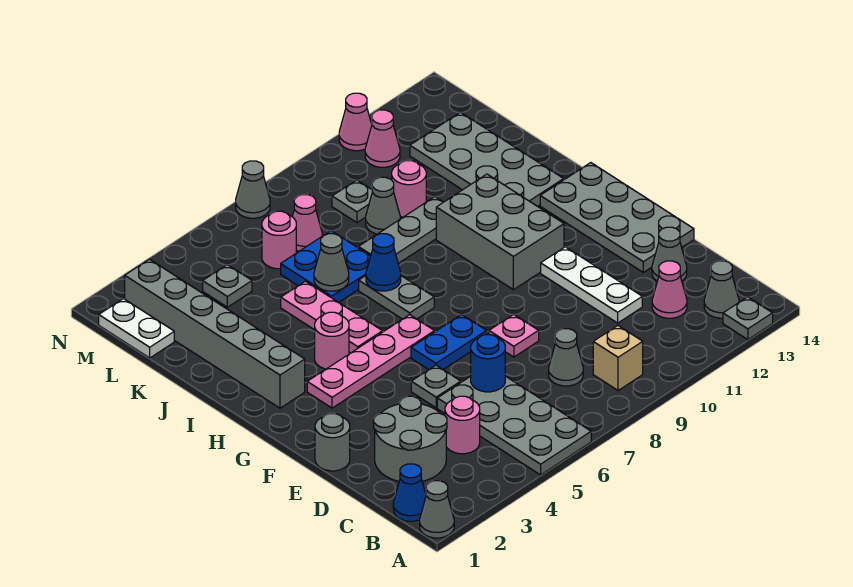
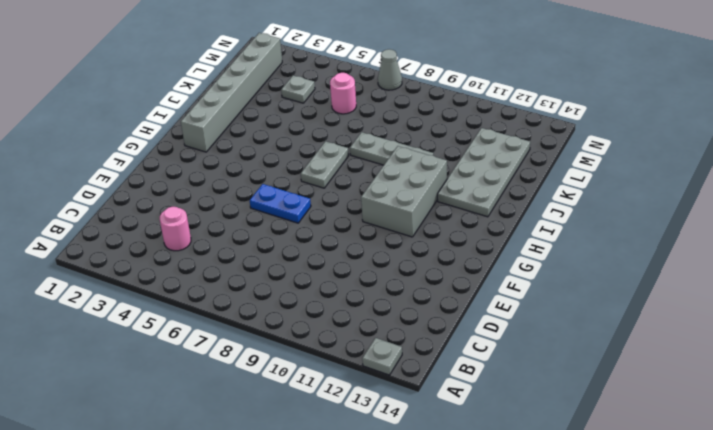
none -> grey 1x1 cone [420,481,454,538]
none -> grey 2x4 plate [437,376,591,475]
none -> blue 1x1 cone [393,464,426,521]
none -> tan 1x1 brick [593,326,643,390]

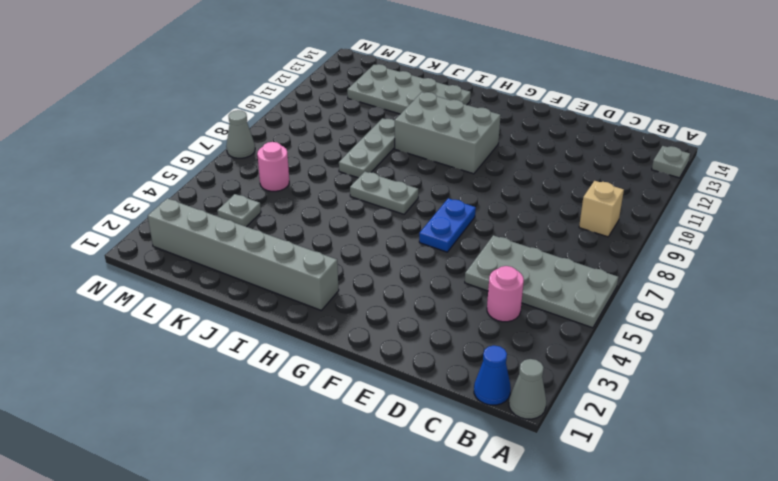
none -> grey 1x1 cone [704,261,739,318]
none -> grey 2x2 round brick [374,396,447,481]
none -> grey 1x1 cone [549,329,583,386]
none -> pink 1x1 cone [652,261,687,318]

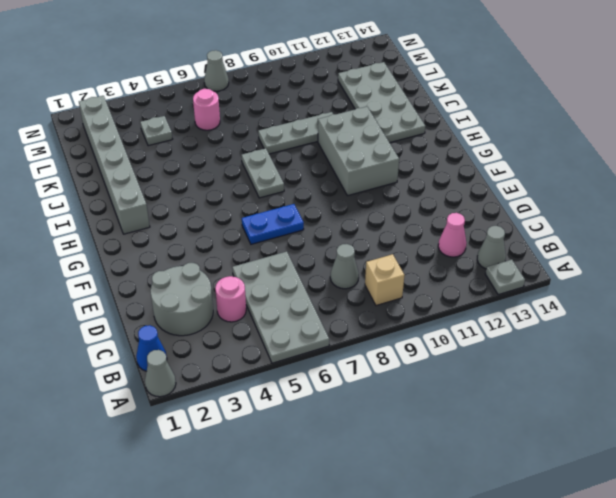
none -> white 1x3 plate [541,247,642,323]
none -> grey 1x1 cone [652,227,687,281]
none -> grey 1x1 round brick [315,414,350,471]
none -> grey 1x1 plate [411,365,461,408]

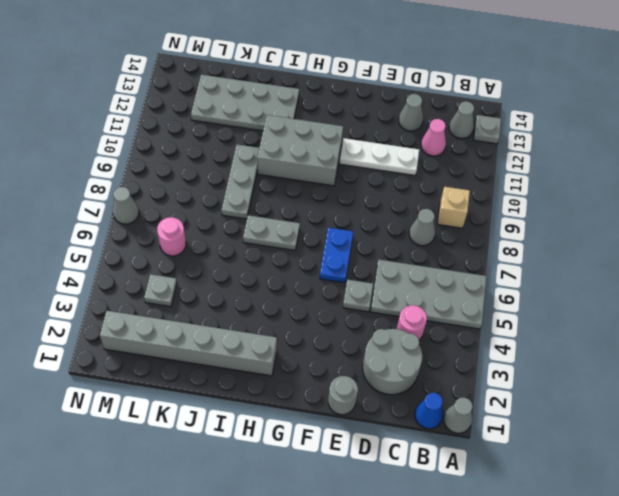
none -> pink 1x1 plate [489,314,539,357]
none -> grey 2x4 plate [540,163,694,272]
none -> pink 1x4 plate [307,315,435,408]
none -> pink 1x1 round brick [315,312,349,369]

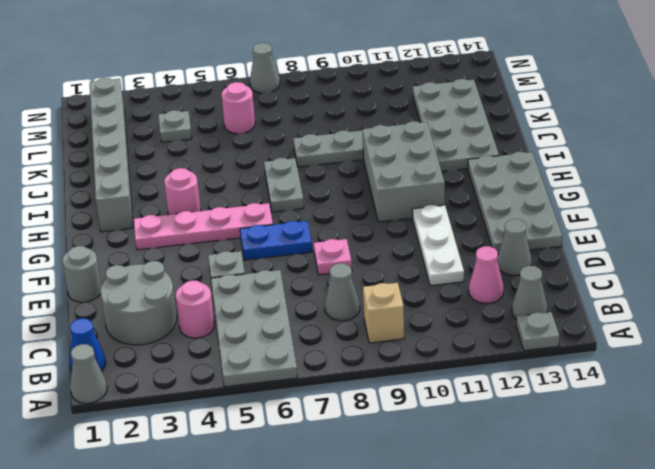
none -> pink 1x3 plate [281,281,382,353]
none -> blue 2x2 plate [281,231,371,302]
none -> grey 1x1 cone [366,177,400,234]
none -> pink 1x1 round brick [392,161,426,217]

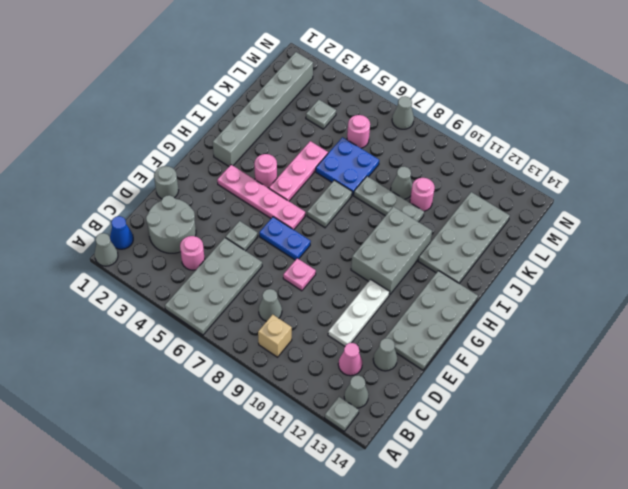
none -> white 1x2 plate [99,299,174,358]
none -> pink 1x1 cone [292,195,322,251]
none -> grey 1x1 plate [332,180,372,223]
none -> pink 1x1 cone [365,110,400,167]

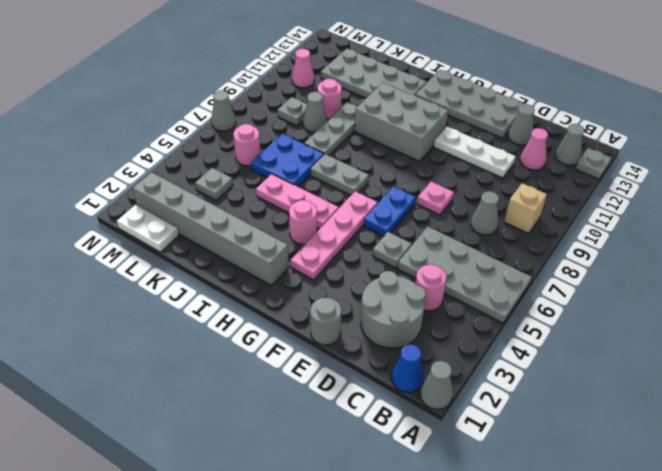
none -> pink 1x1 cone [292,195,322,251]
none -> pink 1x1 cone [339,93,372,151]
none -> blue 1x1 round brick [471,335,505,392]
none -> blue 1x1 cone [366,234,401,291]

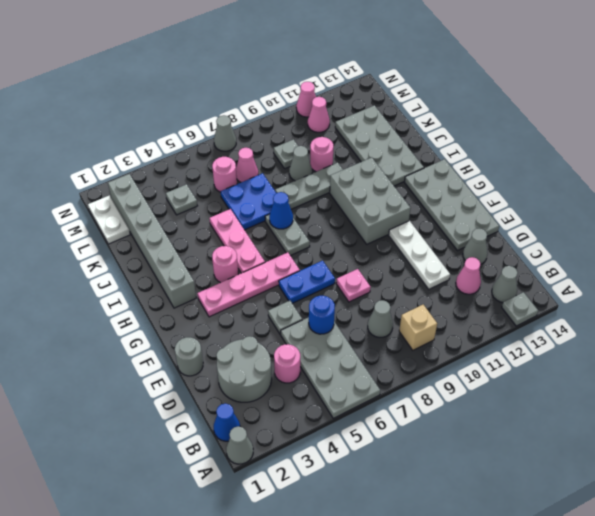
none -> grey 1x1 cone [314,234,349,291]

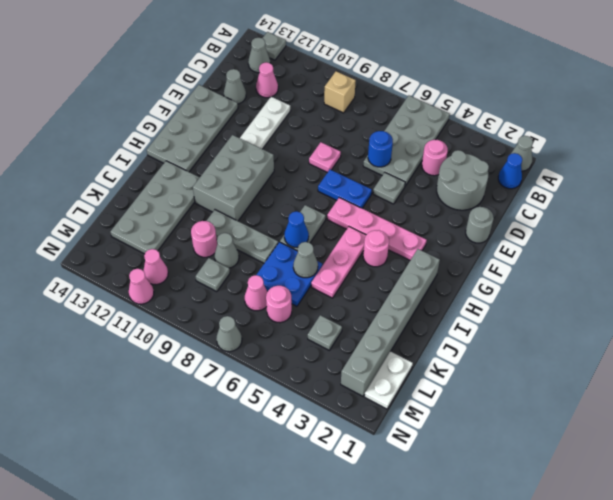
none -> grey 1x1 cone [549,329,583,386]

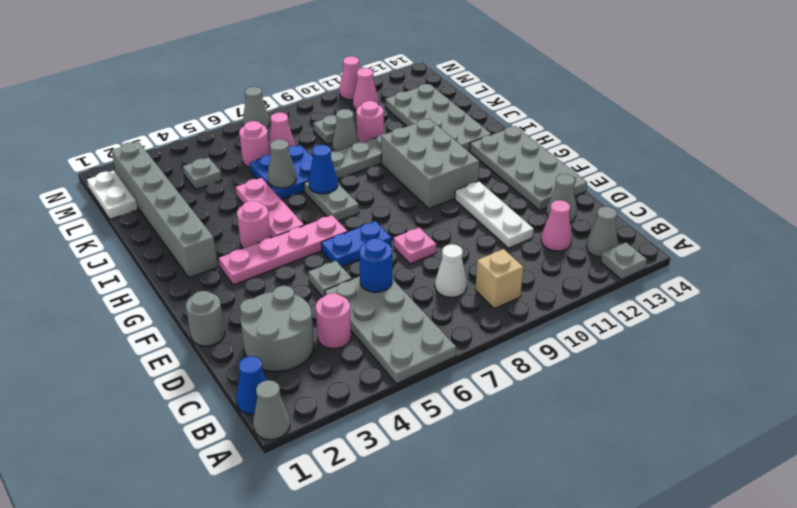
white 1x1 cone [435,244,467,297] -> grey 1x1 cone [549,329,583,386]

